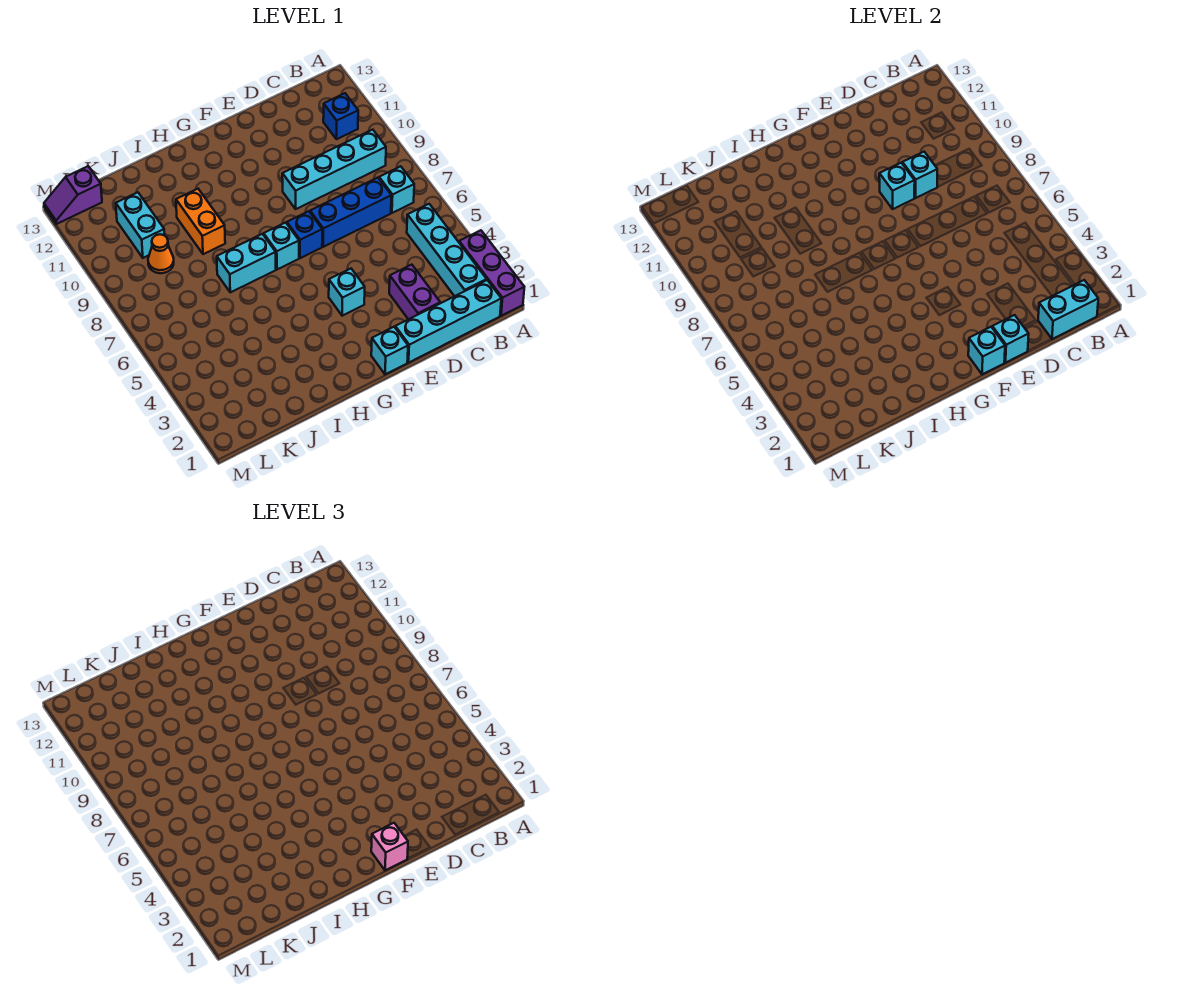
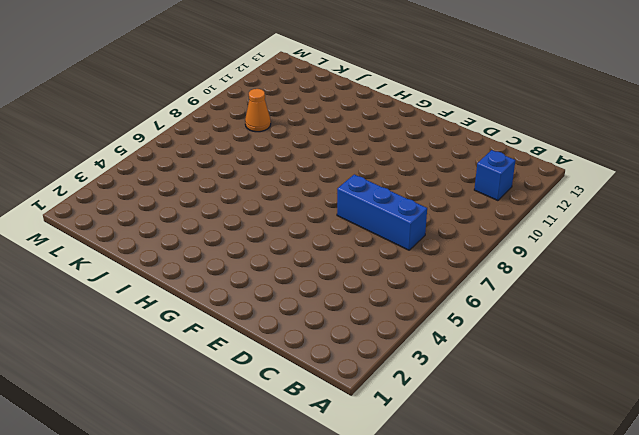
none -> purple 1x3 brick [459,230,524,316]
none -> cyan 1x4 brick [395,280,501,363]
none -> cyan 1x4 brick [407,204,487,296]

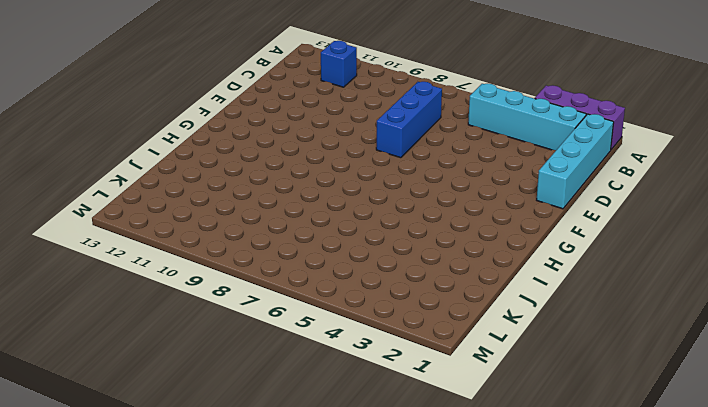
none -> cyan 1x1 brick [379,166,414,213]
none -> cyan 1x4 brick [282,130,386,209]
none -> purple 1x2 brick [389,265,440,319]

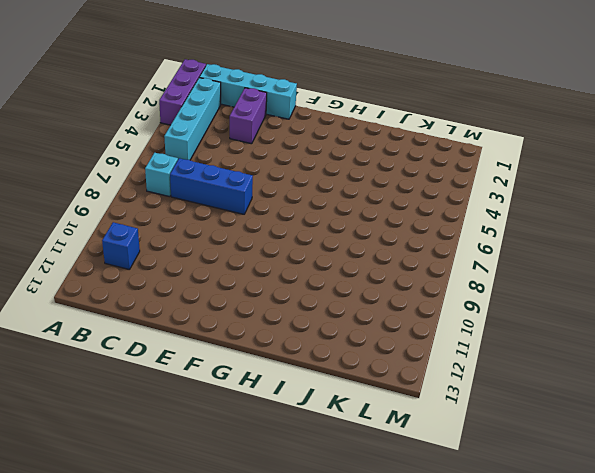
none -> cyan 1x4 brick [282,130,386,209]
none -> cyan 1x1 brick [371,327,408,374]
none -> cyan 1x1 brick [329,269,365,316]

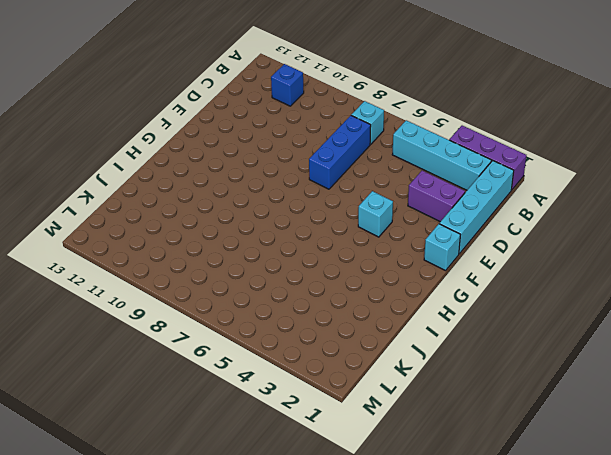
none -> cyan 1x4 brick [282,130,386,209]
none -> blue 1x1 brick [287,211,322,258]
none -> cyan 1x1 brick [264,223,299,269]

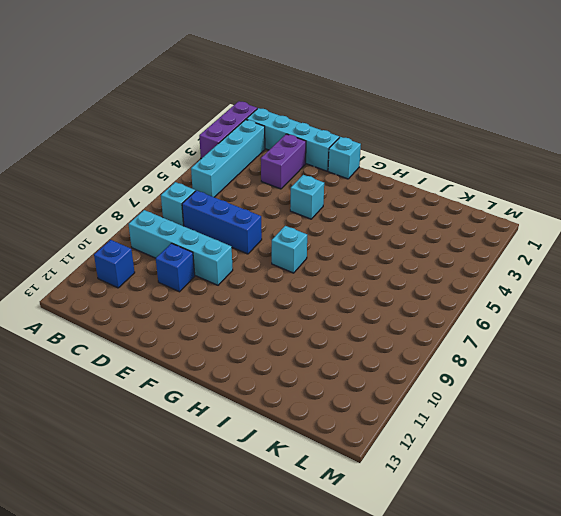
blue 1x1 brick [156,243,195,292] -> blue 1x1 brick moved to [287,211,322,258]
none -> cyan 1x2 brick [217,234,276,292]
none -> orange 1x2 brick [176,189,225,254]
none -> orange 1x1 cone [148,234,174,273]

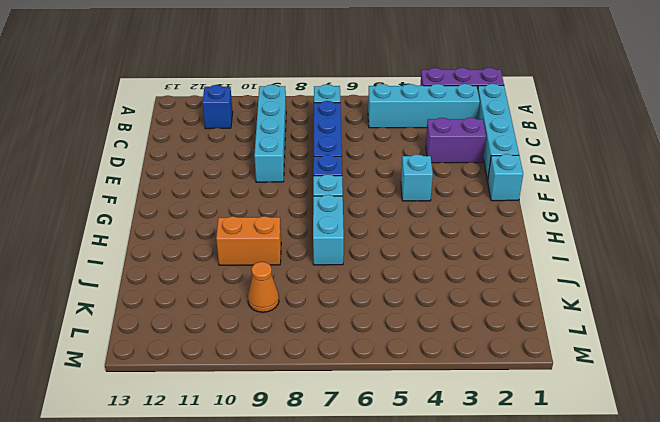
none -> cyan 1x2 brick [116,192,165,258]
none -> purple 1x2 slope [44,166,102,224]
none -> cyan 1x2 brick [1038,280,1098,339]

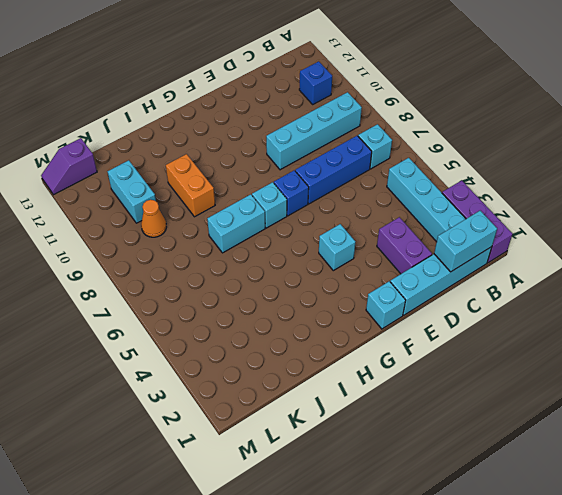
none -> cyan 1x1 brick [902,152,937,198]
none -> cyan 1x1 brick [992,315,1029,363]
none -> cyan 1x1 brick [879,163,915,209]

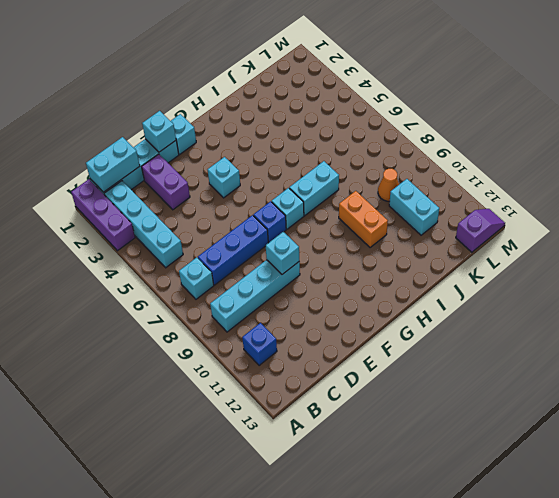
none -> cyan 1x1 brick [902,152,937,198]
none -> cyan 1x1 brick [968,327,1005,374]
none -> pink 1x1 brick [371,823,408,870]

